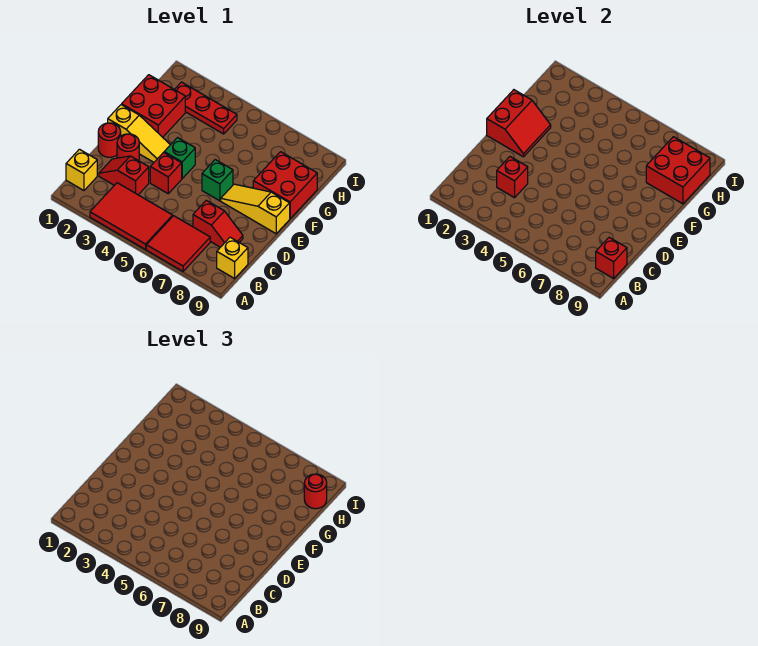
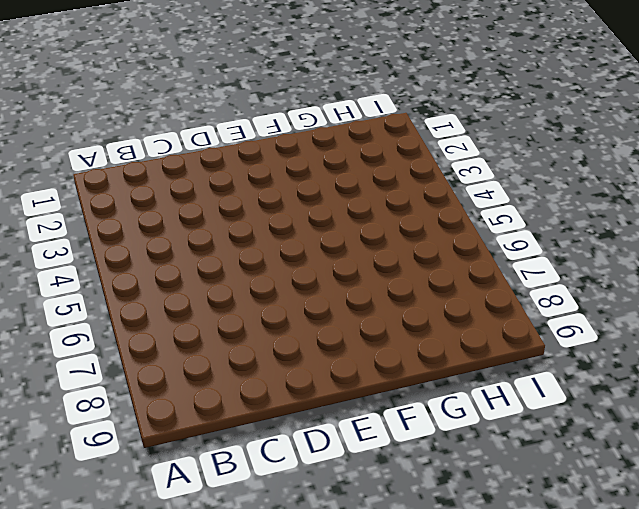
none -> red 2x3 tile [90,183,173,250]
none -> red 2x2 tile [146,216,210,271]
none -> yellow 1x1 brick [66,149,97,190]

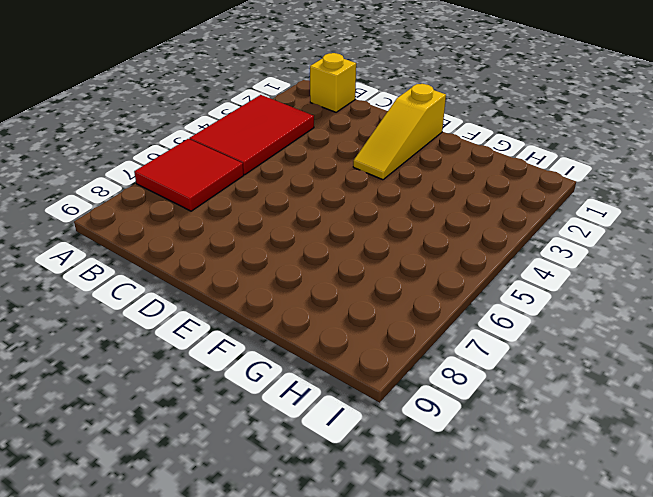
none -> yellow 1x1 brick [217,237,248,278]
none -> red 1x2 slope [99,156,149,195]
none -> red 1x2 slope [193,200,243,247]

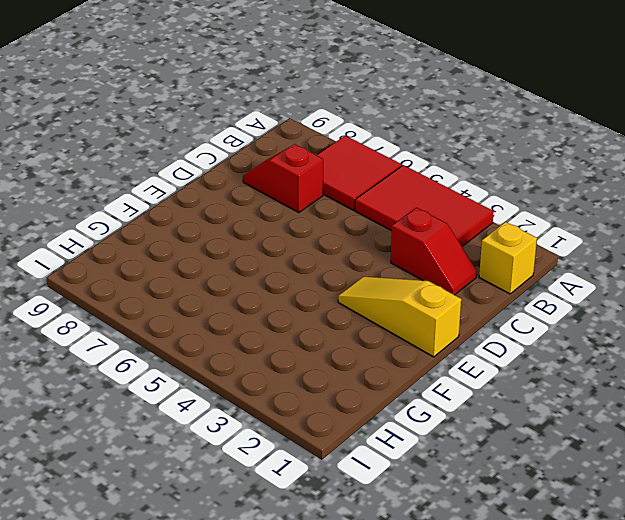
none -> yellow 1x1 brick [217,237,248,278]
none -> red 1x1 round brick [98,123,121,157]
none -> red 1x1 round brick [117,134,139,161]

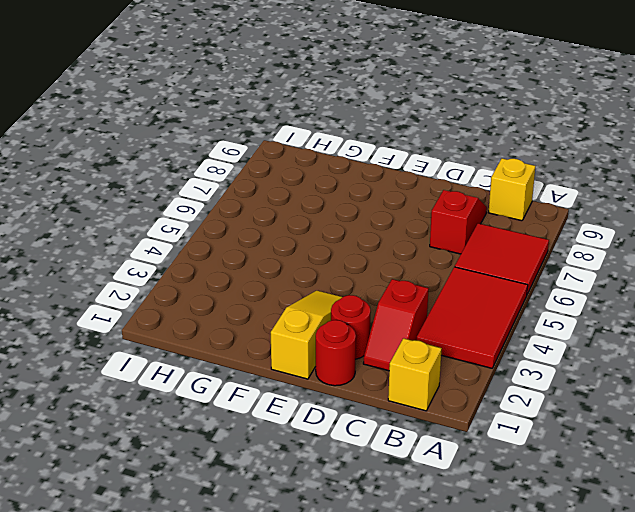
none -> red 1x1 brick [150,152,182,194]
none -> green 1x1 brick [164,138,195,179]
none -> green 1x1 brick [202,160,233,201]

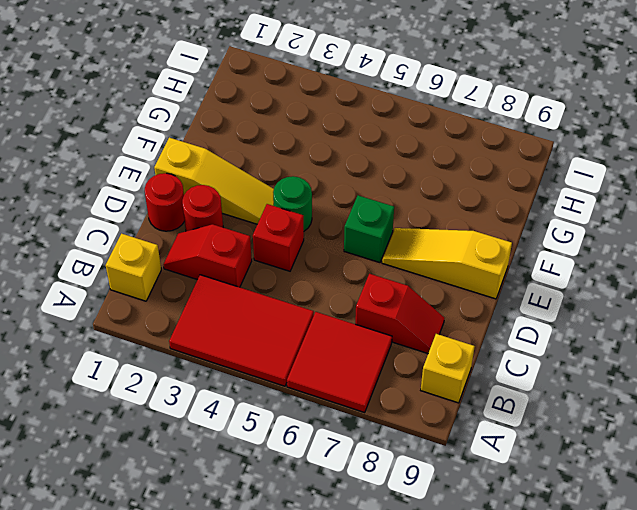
green 1x1 round brick [273,176,312,231] -> green 1x1 brick [164,138,195,179]
none -> red 2x2 brick [122,75,185,137]
none -> red 2x2 brick [253,152,317,219]
none -> red 1x3 plate [175,82,237,134]

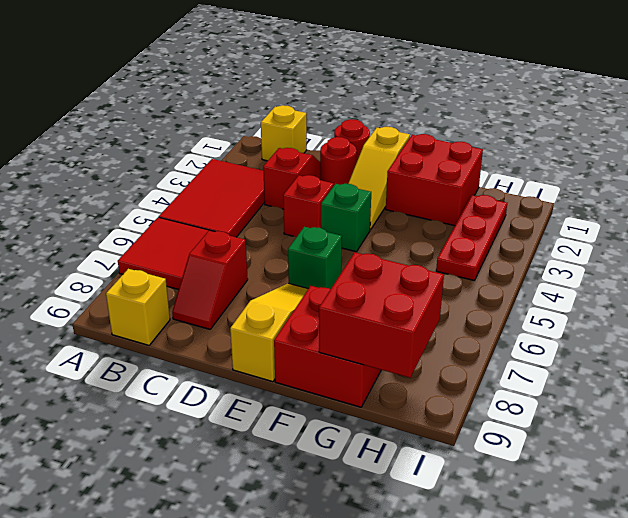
none -> red 1x1 brick [596,237,627,278]
none -> red 1x1 brick [497,157,528,198]
none -> red 2x2 slope [487,90,551,157]

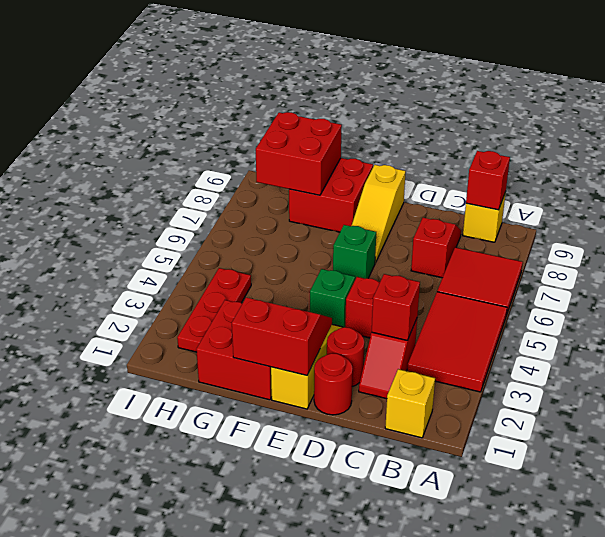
none -> red 1x1 round brick [304,474,327,509]

